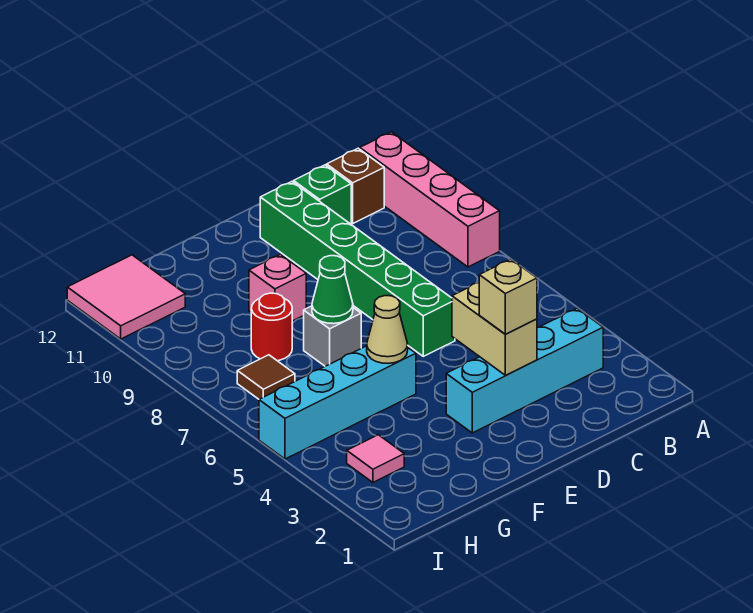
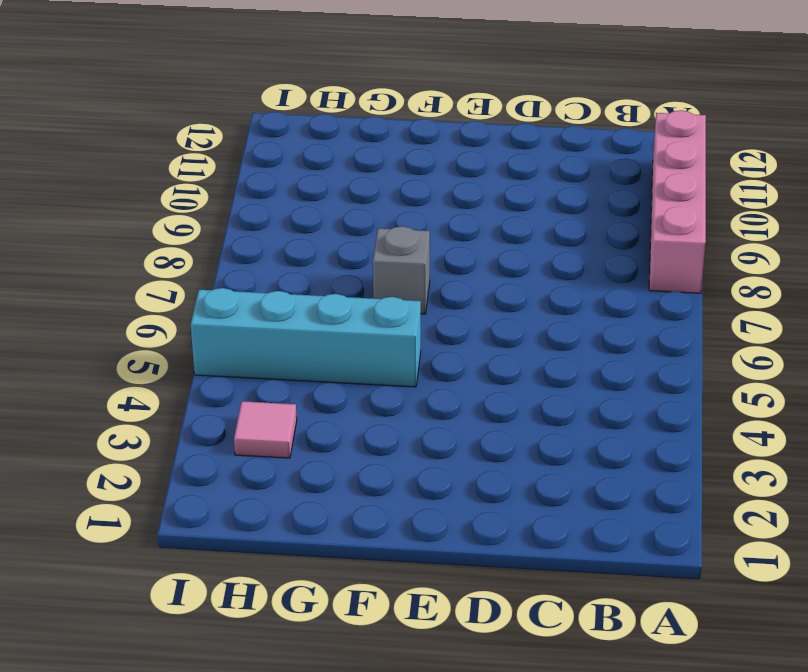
none -> cyan 1x4 brick [446,308,603,433]
none -> brown 1x1 brick [327,148,384,223]
none -> green 1x1 brick [294,165,351,224]

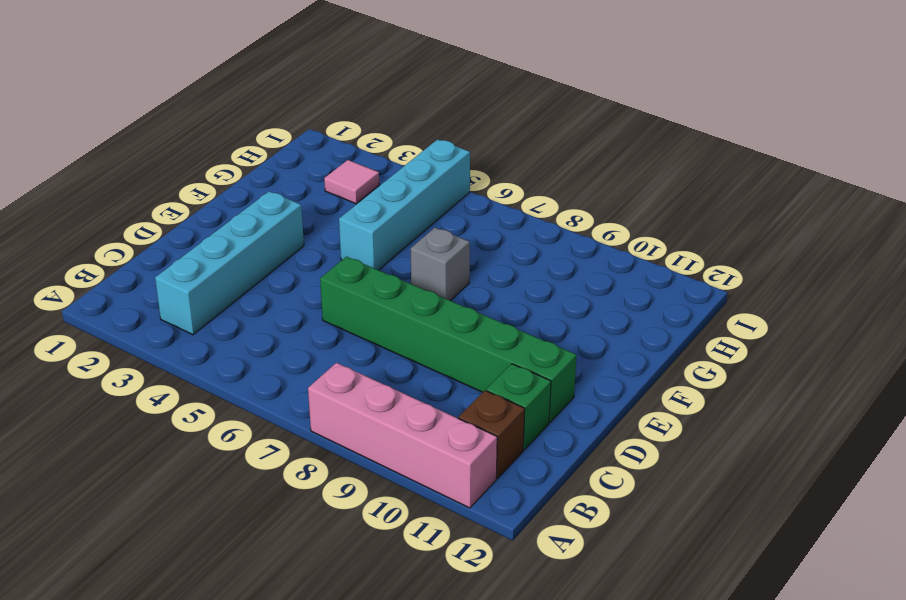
none -> pink 1x1 brick [249,254,306,321]
none -> red 1x1 round brick [251,293,292,361]
none -> brown 1x1 tile [237,355,295,399]

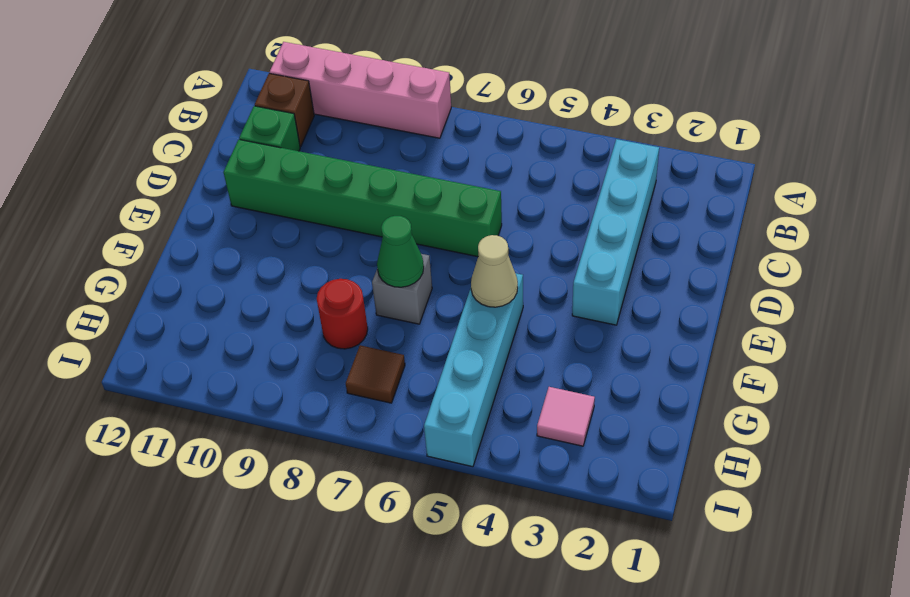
none -> pink 1x1 brick [249,254,306,321]
none -> pink 2x2 tile [67,255,185,339]
none -> tan 1x2 brick [452,283,537,375]

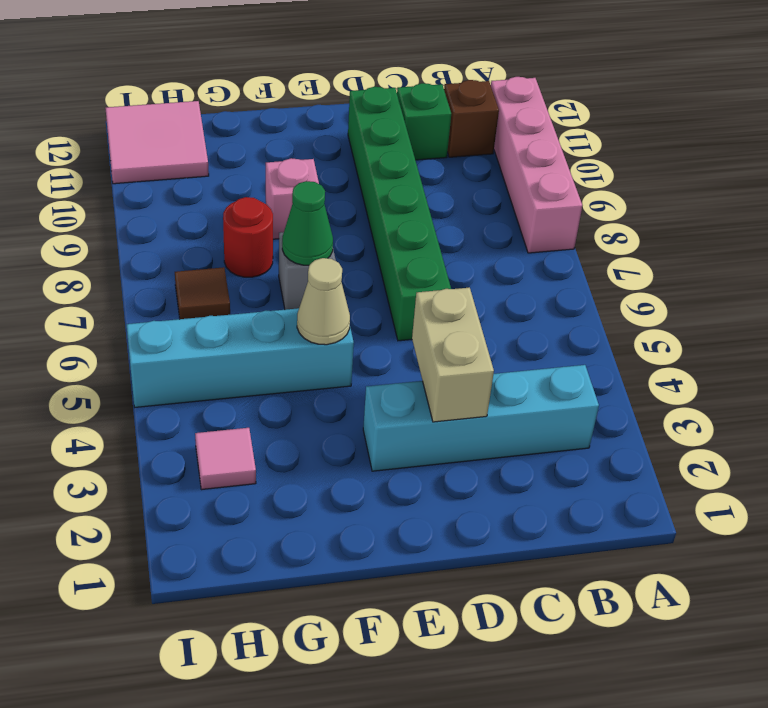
none -> tan 1x1 brick [479,259,537,334]

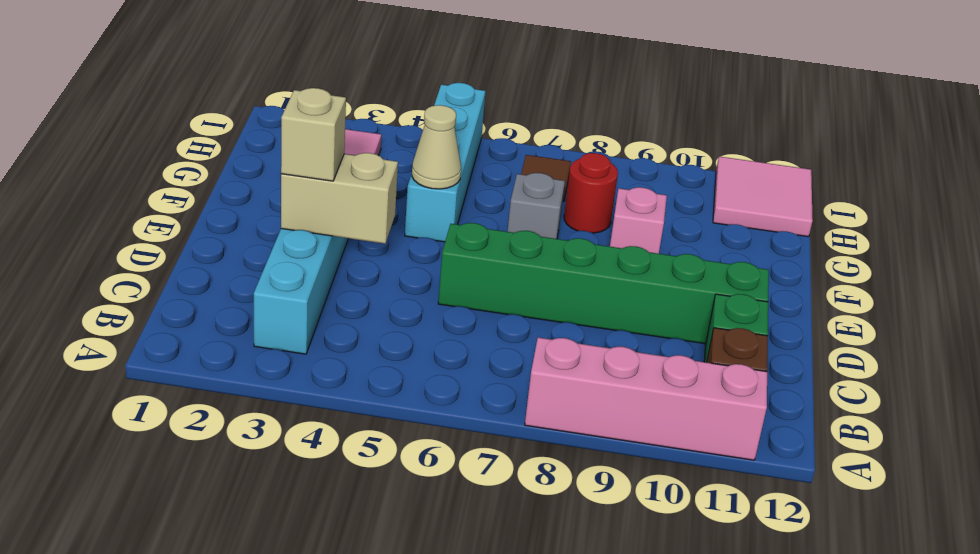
none -> green 1x1 cone [312,256,353,324]

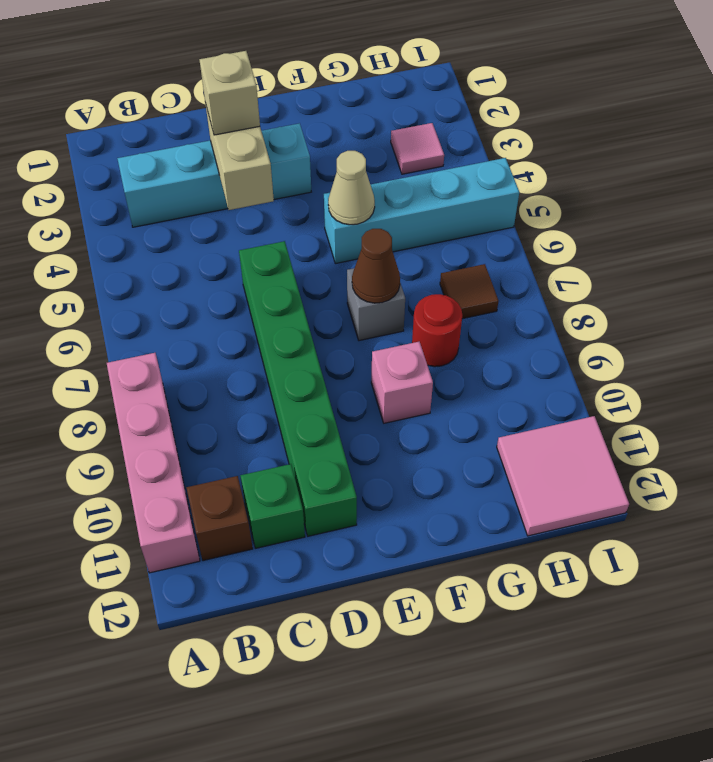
brown 1x1 cone [352,229,400,303] -> green 1x1 cone [312,256,353,324]

